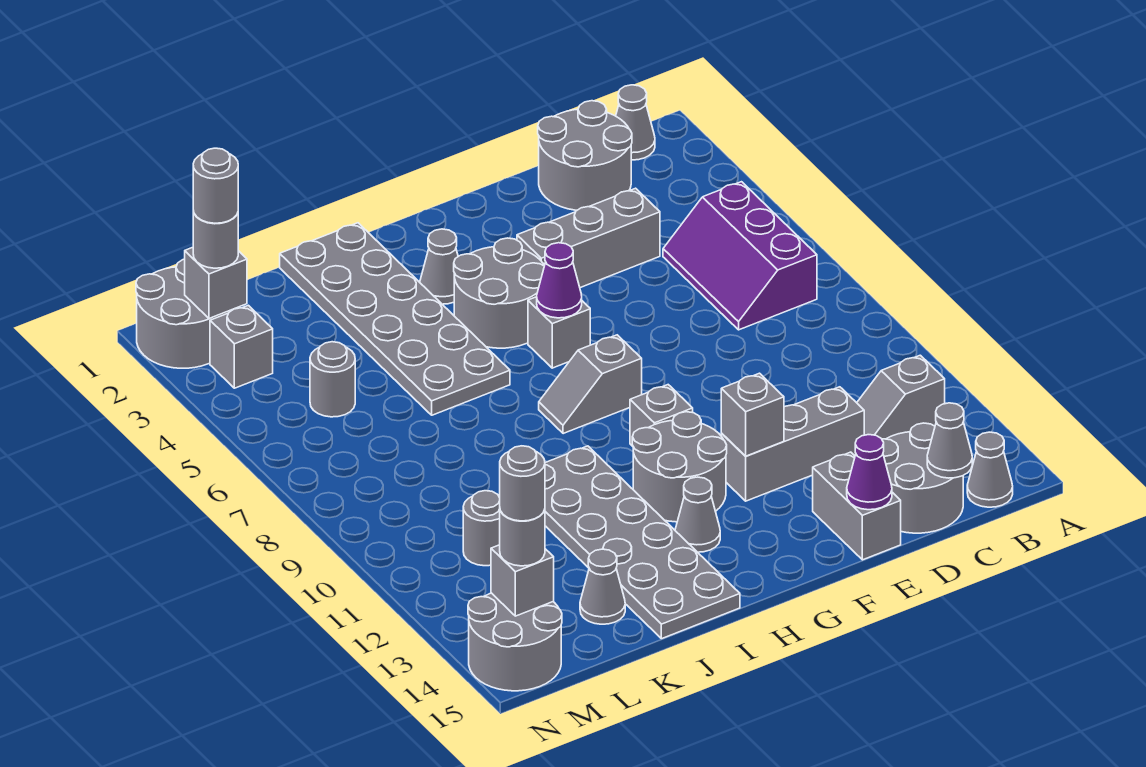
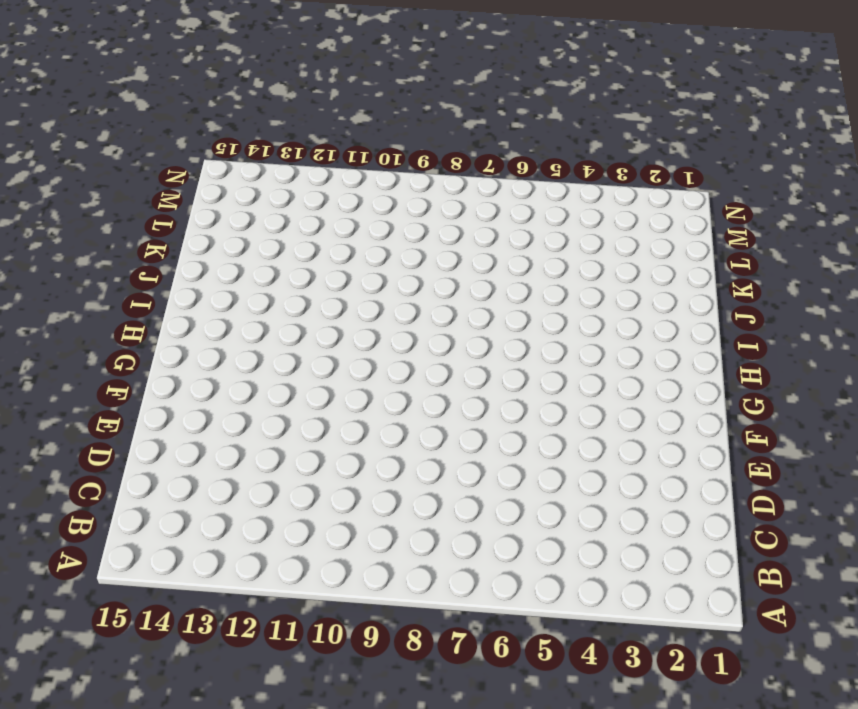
none -> grey 1x1 cone [616,85,655,160]
none -> purple 2x3 slope [663,182,817,330]
none -> grey 1x2 slope [857,355,945,439]
none -> grey 1x1 cone [967,432,1013,507]

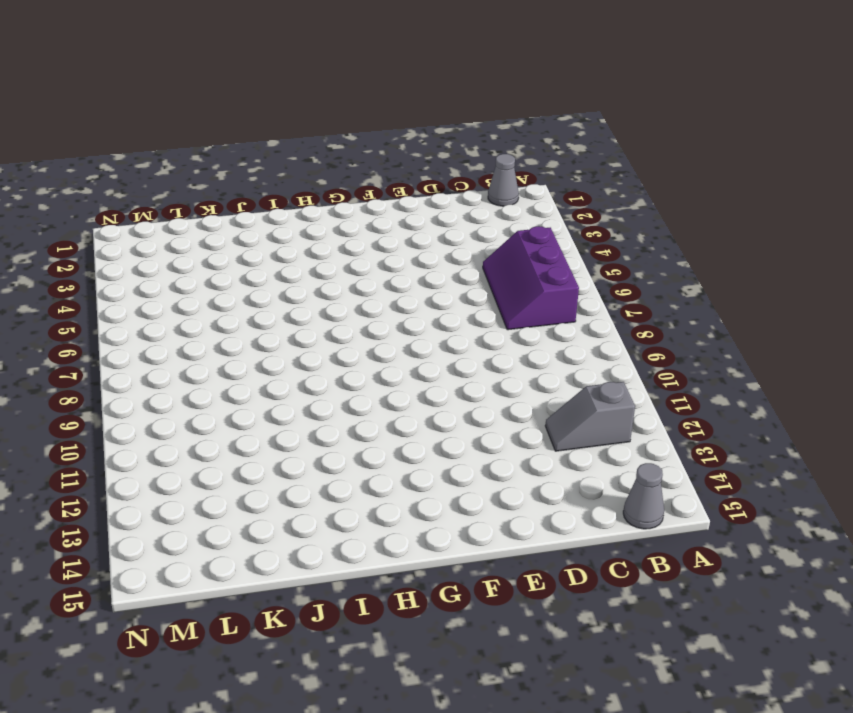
none -> grey 2x2 round brick [538,101,632,210]
none -> grey 2x2 round brick [882,423,963,533]
none -> grey 1x3 brick [517,188,660,288]
none -> grey 1x3 brick [721,387,864,501]

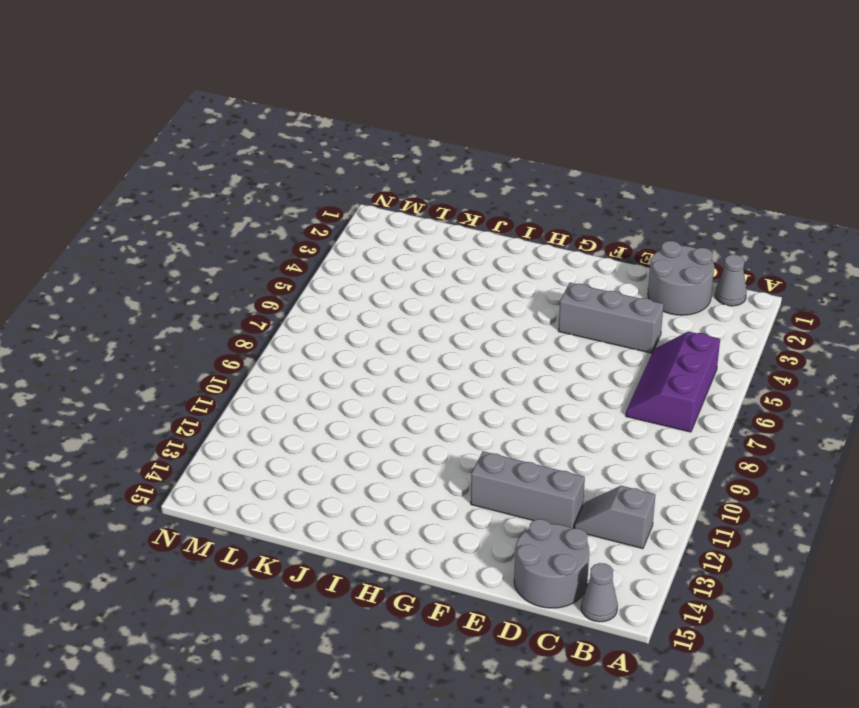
none -> grey 1x2 brick [813,452,901,560]
none -> grey 2x2 round brick [454,238,545,348]
none -> grey 1x1 brick [528,297,590,368]
none -> grey 1x2 slope [539,335,642,434]

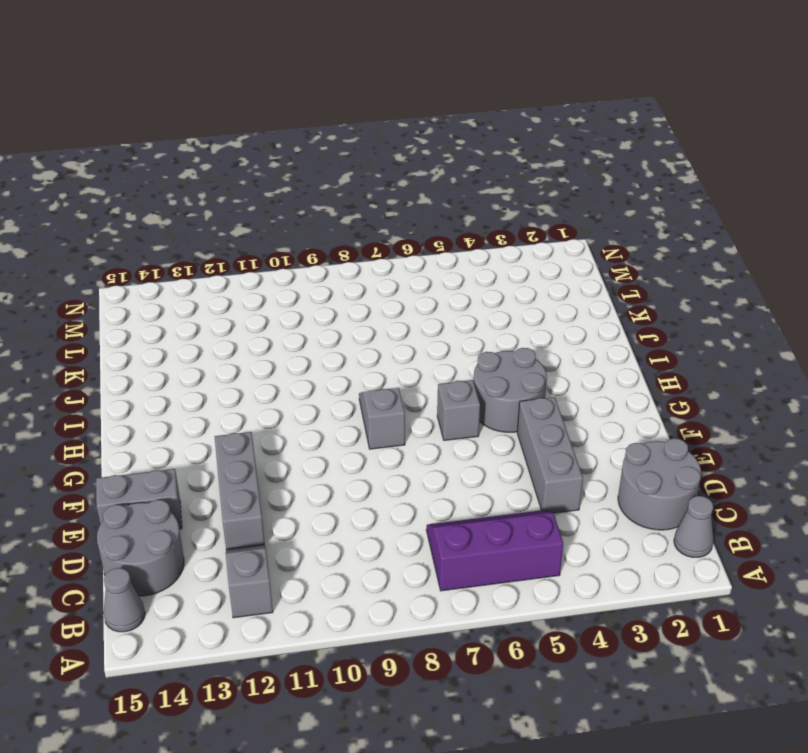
none -> grey 1x1 brick [630,385,693,446]
none -> grey 2x2 round brick [632,412,727,522]
none -> grey 1x1 cone [420,229,458,304]
none -> grey 1x1 cone [675,477,720,552]

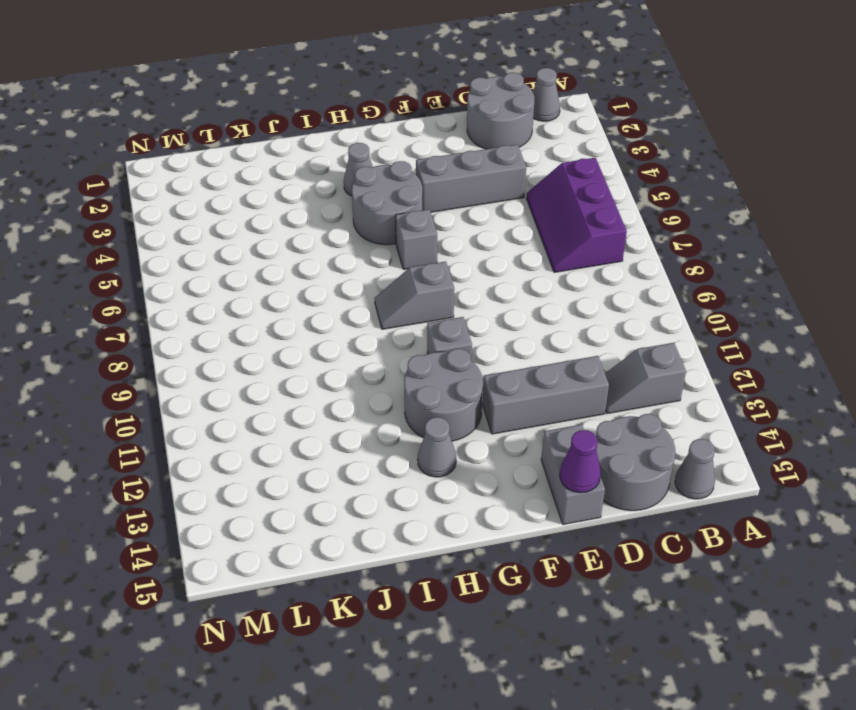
none -> grey 2x6 plate [280,223,510,415]
none -> grey 2x6 plate [545,446,740,639]
none -> grey 1x1 cone [580,549,625,624]
none -> grey 1x1 round brick [310,342,355,417]

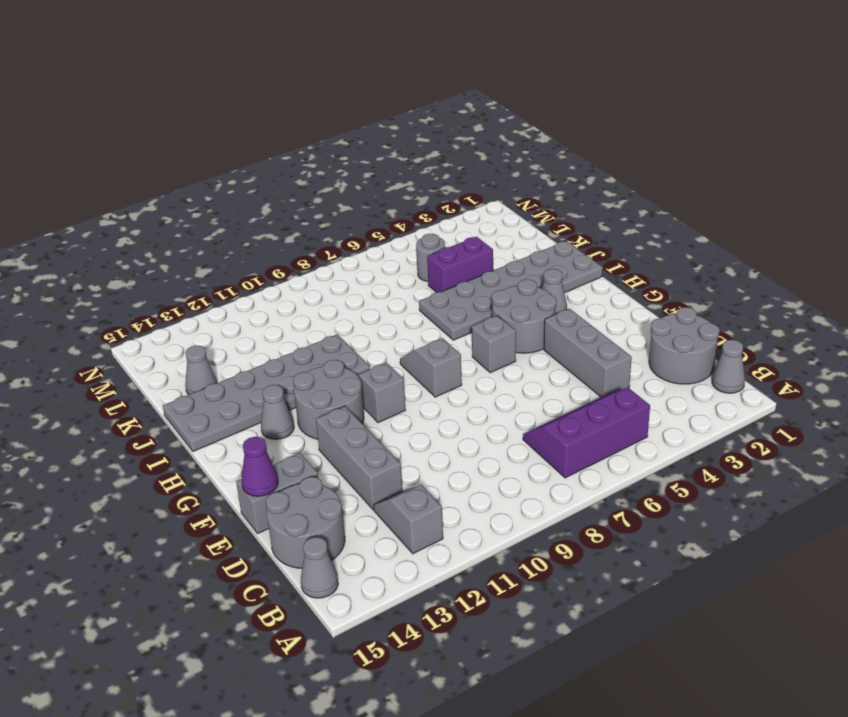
purple 1x2 brick [427,237,493,293] -> none
none -> grey 1x1 round brick [463,491,500,566]
none -> grey 2x2 round brick [136,259,229,368]
none -> grey 1x1 brick [210,305,273,388]
none -> grey 2x2 round brick [468,593,562,691]

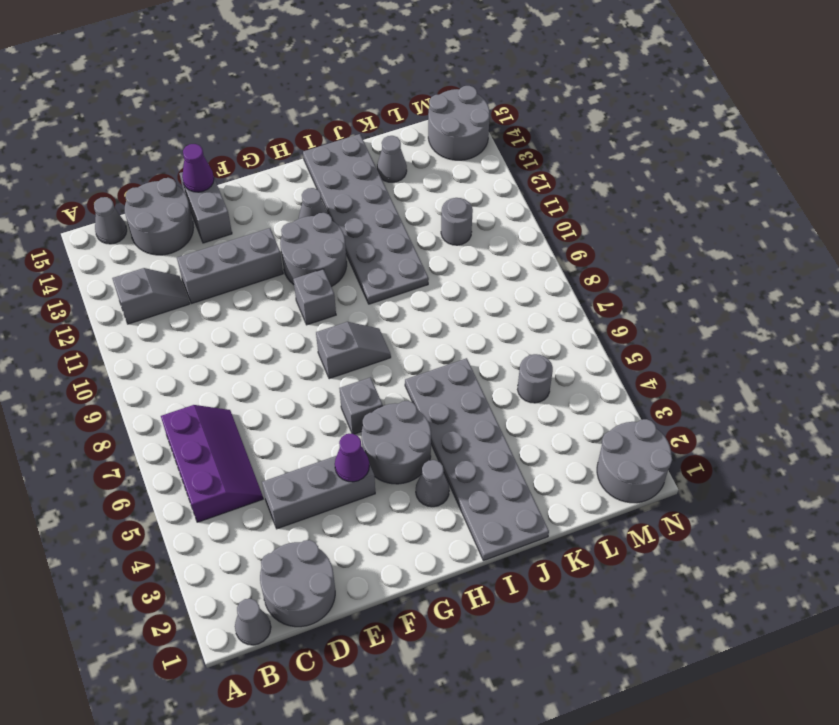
purple 1x1 cone [335,433,369,482] -> purple 1x1 cone moved to [537,243,582,318]
none -> grey 1x1 brick [210,305,273,388]
none -> grey 1x1 cone [927,403,972,478]
none -> grey 1x1 brick [721,373,784,456]
none -> grey 1x1 brick [185,247,247,319]

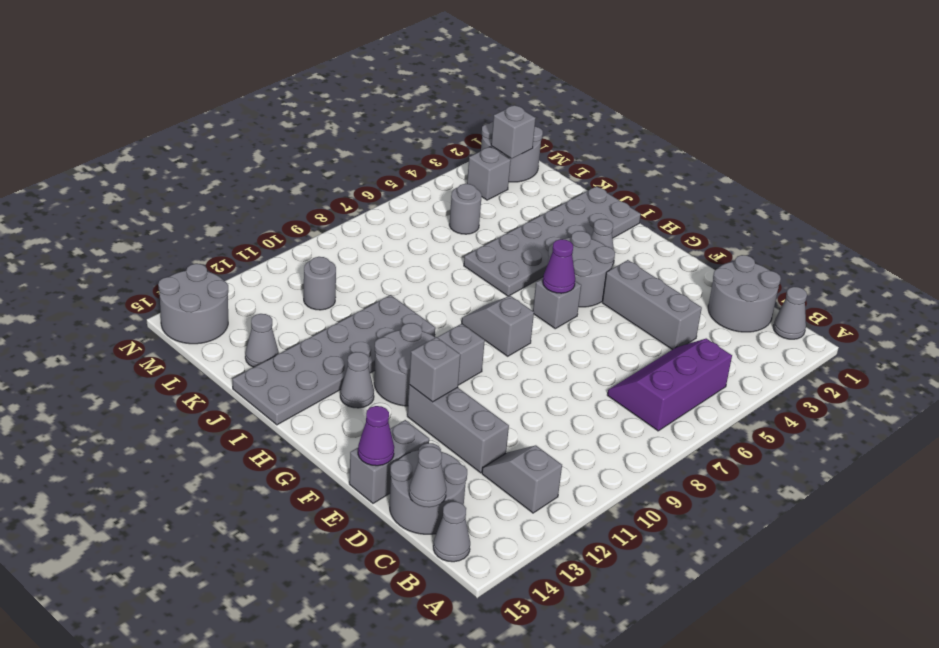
none -> grey 1x1 brick [491,545,554,616]
none -> grey 1x1 round brick [193,211,238,268]
none -> grey 1x1 round brick [500,509,545,566]
none -> grey 1x1 round brick [193,148,238,223]

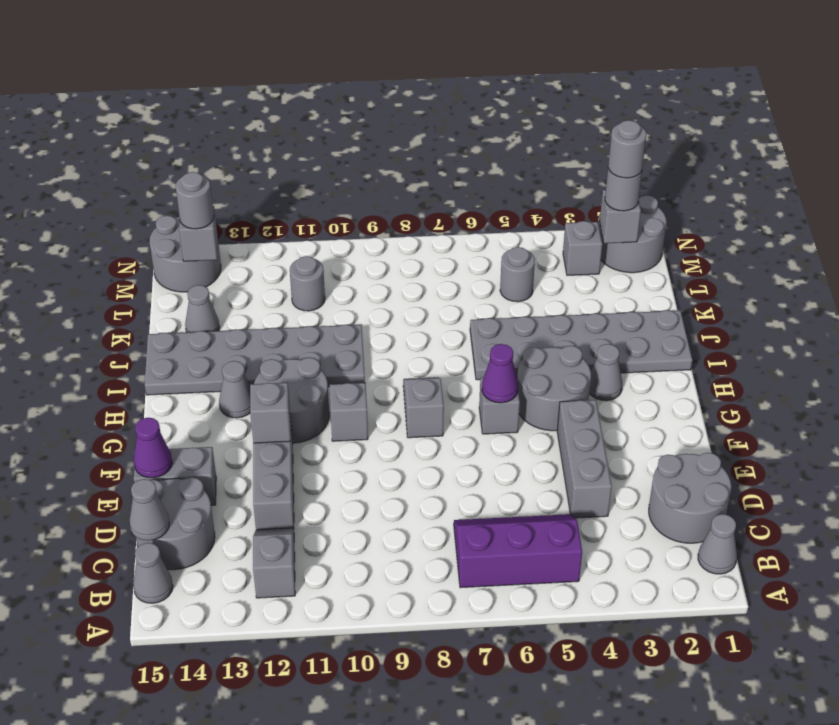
none -> grey 1x1 round brick [500,446,545,521]

